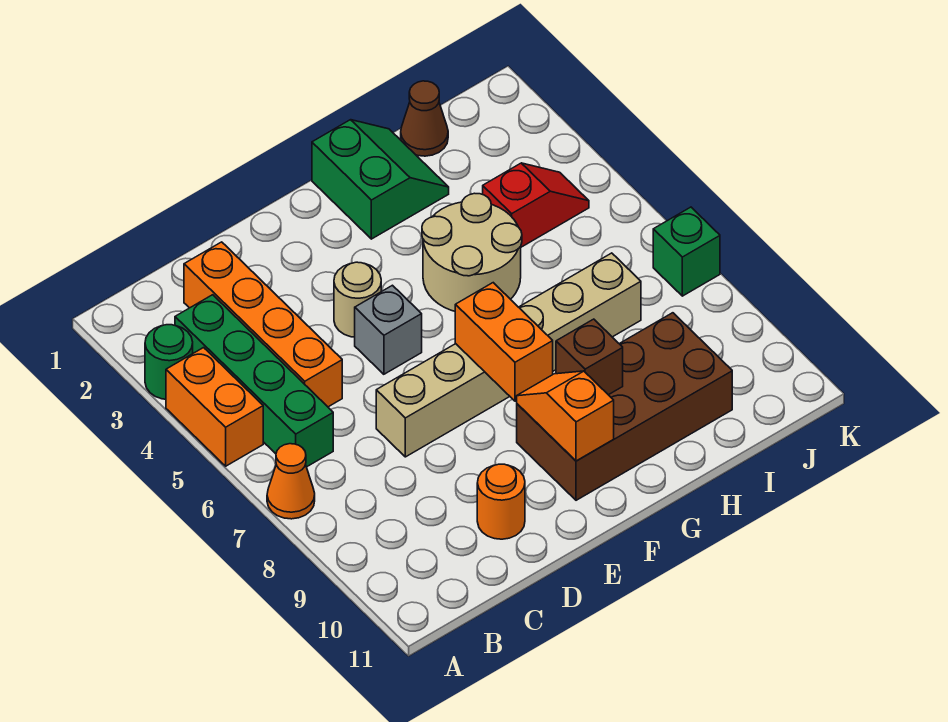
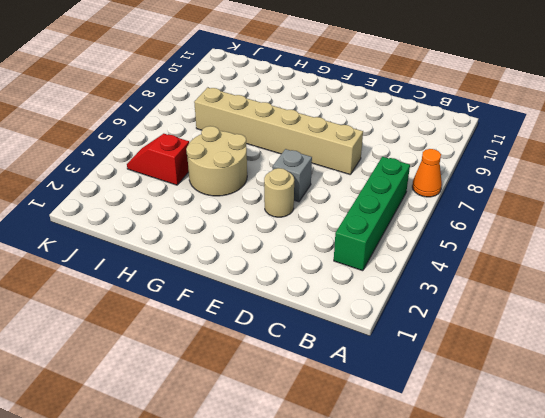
none -> green 1x1 round brick [145,325,193,399]
none -> orange 1x2 brick [166,348,263,466]
none -> orange 1x4 brick [184,242,342,407]

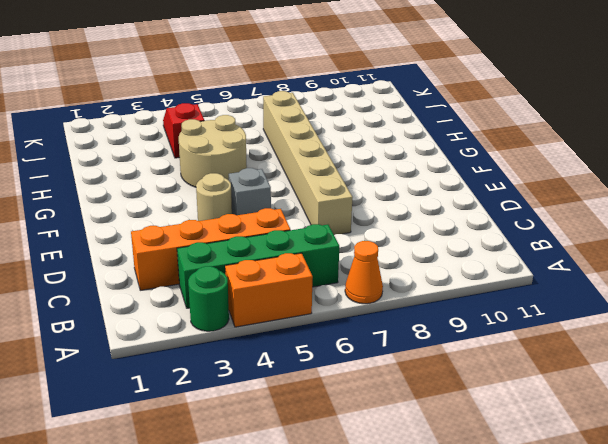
none -> orange 1x1 round brick [477,464,525,539]
none -> brown 2x4 brick [517,313,732,500]
none -> green 2x2 slope [312,120,449,239]

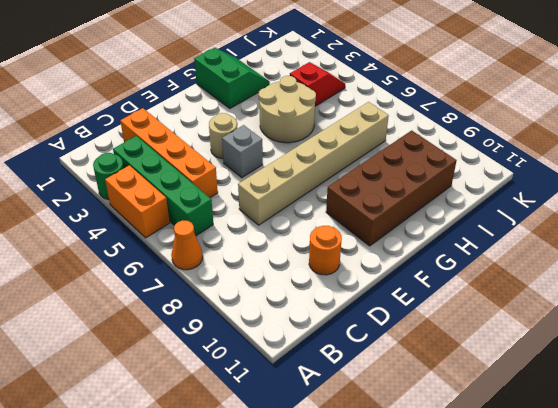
none -> brown 1x1 cone [401,81,448,156]
none -> green 1x1 brick [653,207,720,296]
none -> orange 1x2 brick [455,283,553,401]

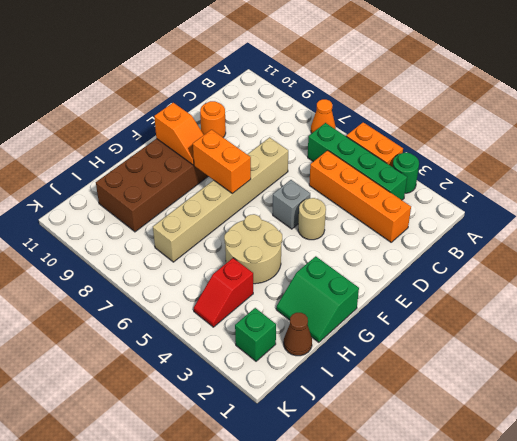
green 1x1 brick [235,308,276,361] -> green 1x1 brick moved to [653,207,720,296]
none -> brown 1x1 brick [556,319,623,395]

